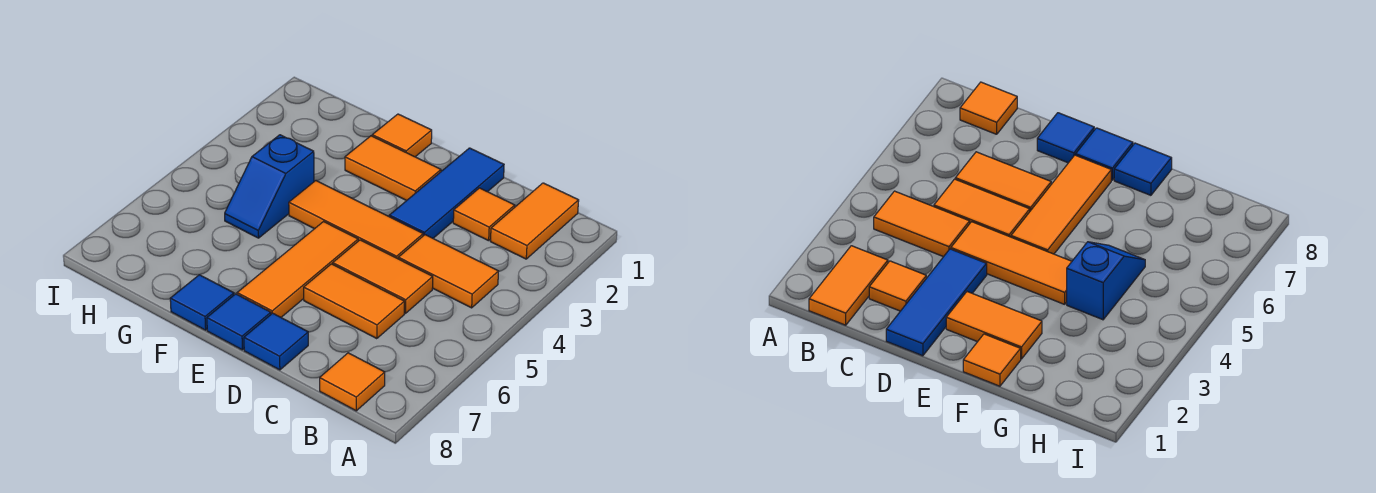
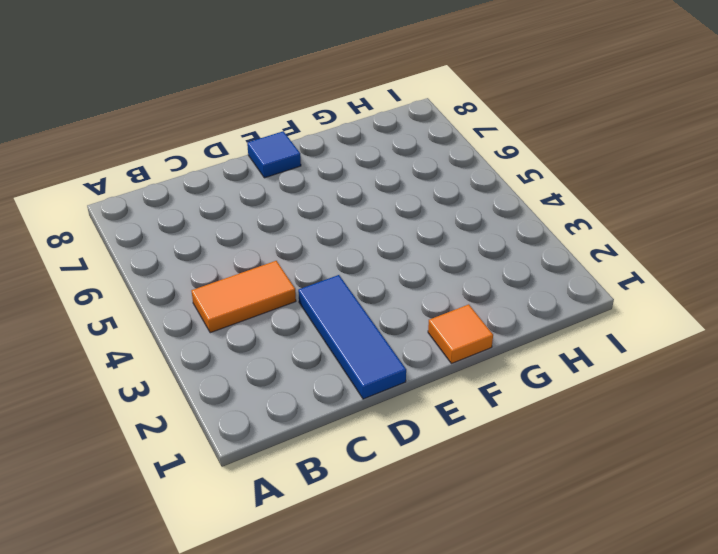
none -> orange 1x2 tile [491,183,579,259]
none -> orange 1x1 tile [320,353,385,411]
none -> orange 1x1 tile [453,188,515,241]

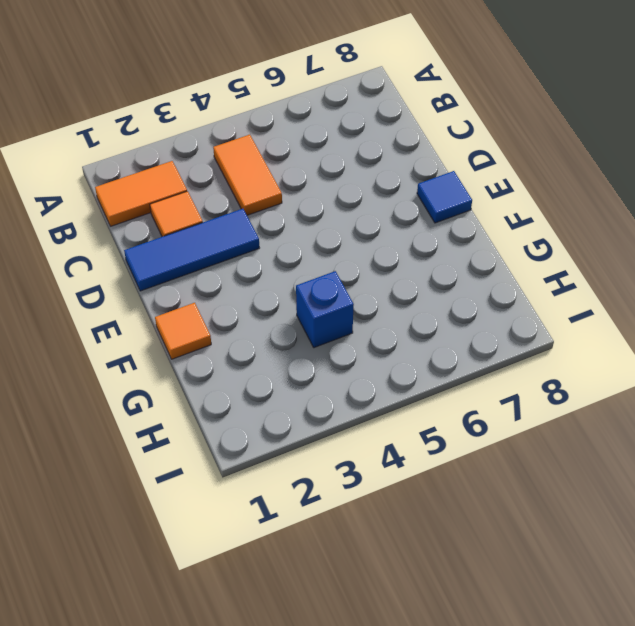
blue 1x1 brick [296,271,354,348] -> blue 1x2 slope [225,135,314,238]
none -> orange 1x1 tile [320,353,385,411]
none -> orange 1x2 tile [333,240,433,313]
none -> orange 1x2 tile [304,264,404,339]

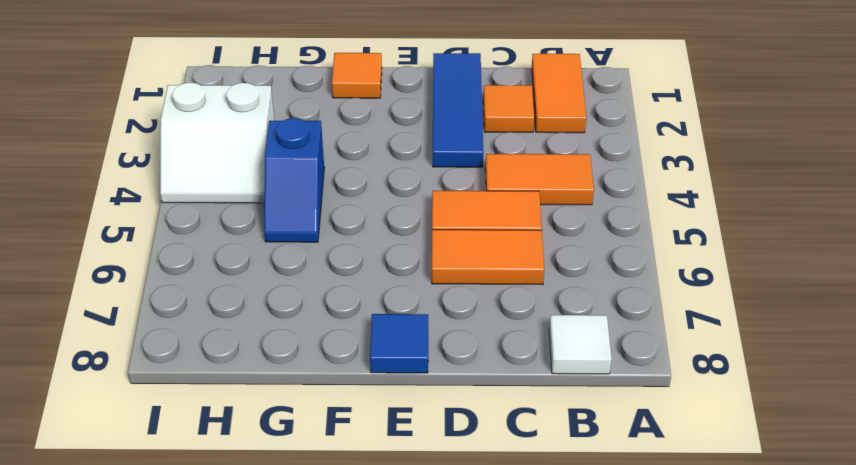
white 1x1 tile [549,315,612,374] -> orange 1x1 tile [320,353,385,411]
white 2x2 slope [160,83,275,203] -> none
none -> orange 1x3 tile [289,181,423,259]
none -> blue 1x1 tile [244,313,308,370]
none -> orange 1x2 tile [345,136,441,201]

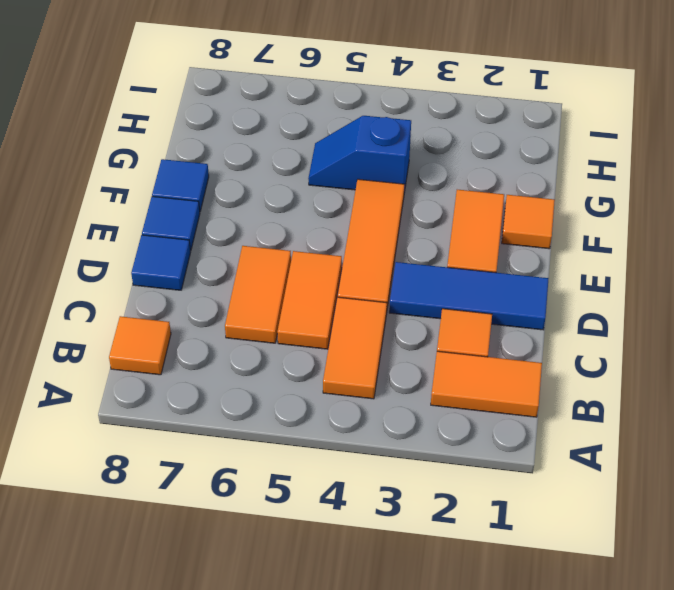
none -> orange 1x3 tile [237,222,358,317]

